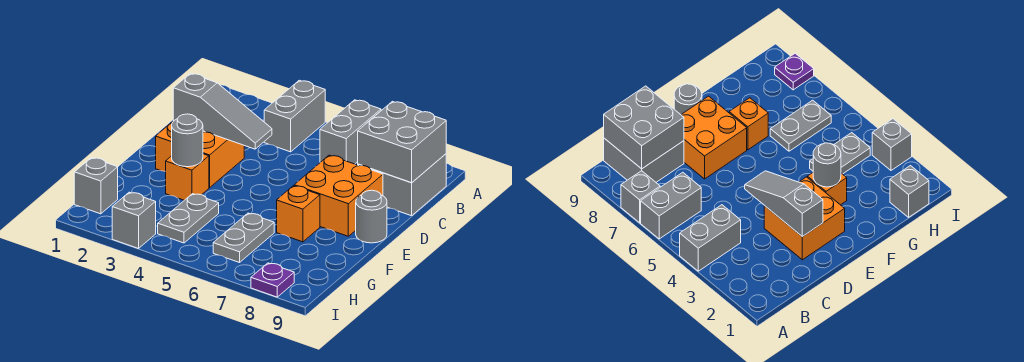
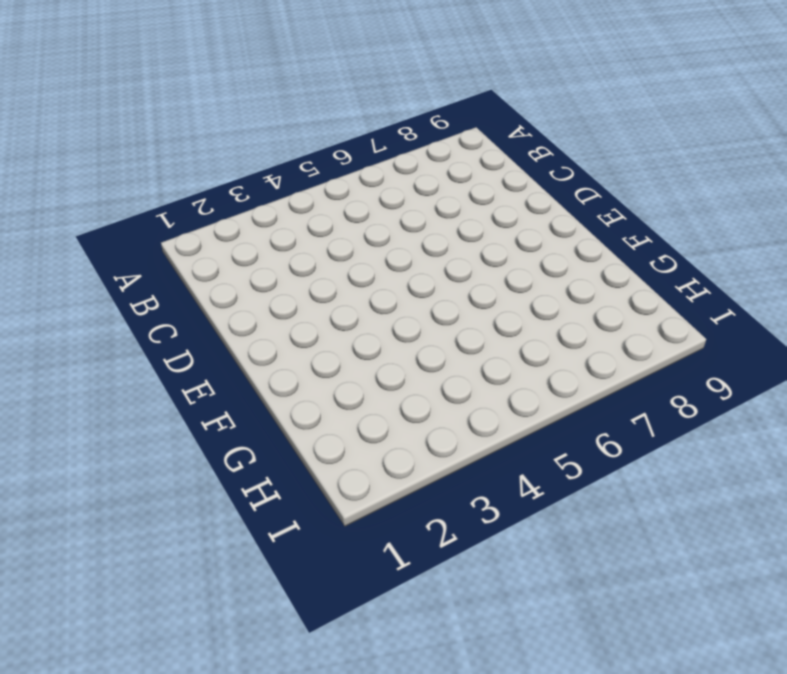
none -> grey 1x2 brick [264,80,325,152]
none -> grey 1x2 brick [320,100,381,164]
none -> grey 1x1 brick [621,171,660,223]

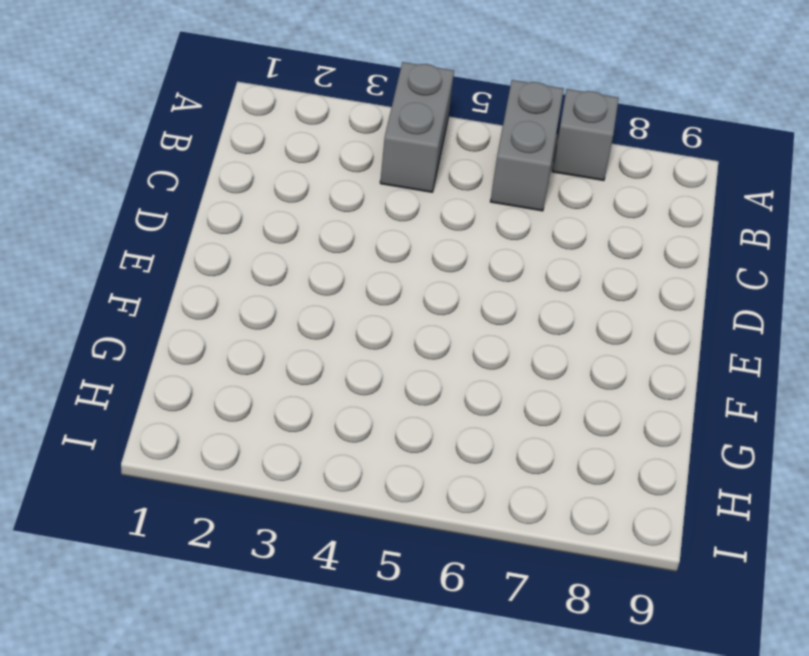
none -> grey 2x2 brick [358,154,446,216]
none -> orange 2x2 brick [156,122,244,188]
none -> orange 2x2 brick [294,155,383,236]

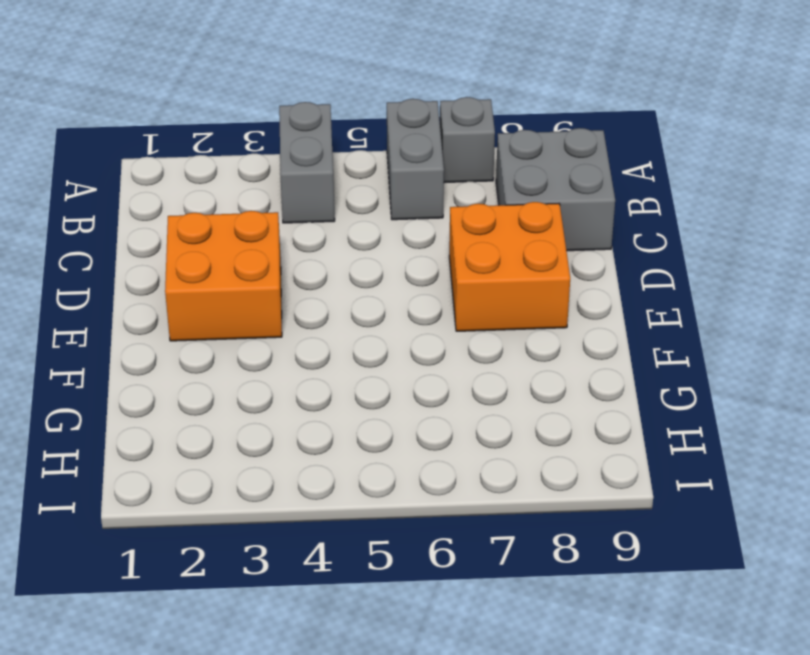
none -> grey 1x1 round brick [356,190,387,243]
none -> orange 1x1 brick [166,154,209,200]
none -> orange 1x1 brick [277,186,320,242]

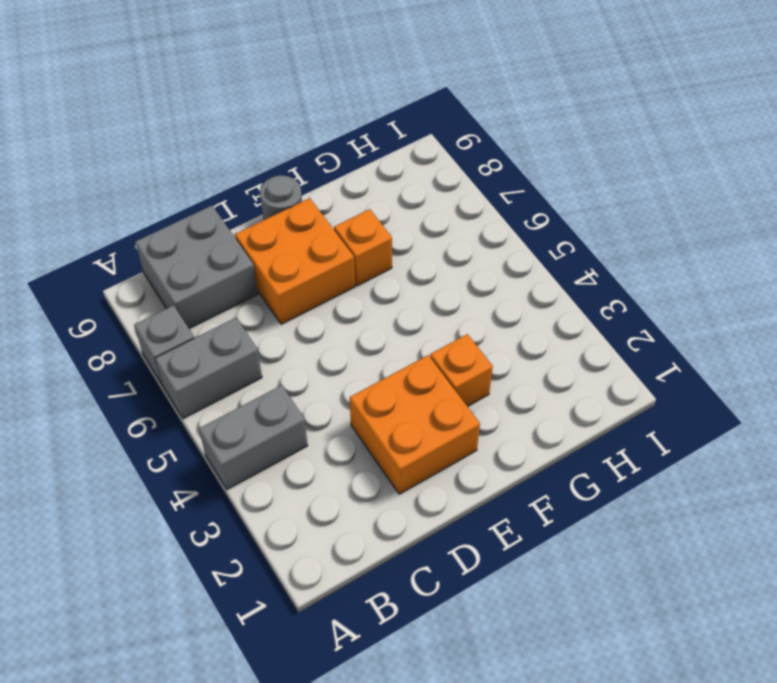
none -> grey 1x2 plate [158,194,219,243]
none -> grey 1x2 plate [213,213,274,263]
none -> grey 1x1 brick [74,158,118,214]

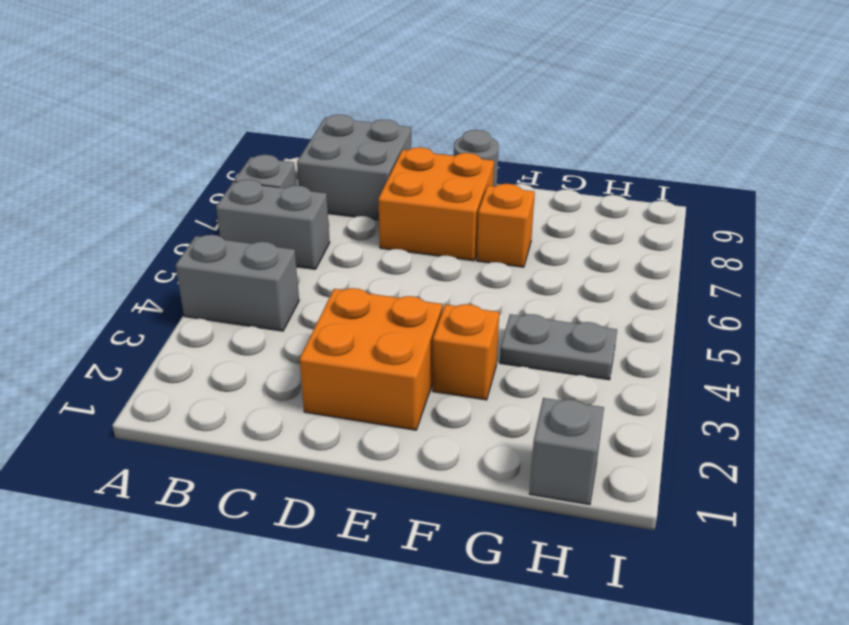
none -> grey 1x2 plate [213,213,274,263]
none -> grey 1x1 brick [112,192,156,249]
none -> purple 1x1 plate [251,263,294,297]

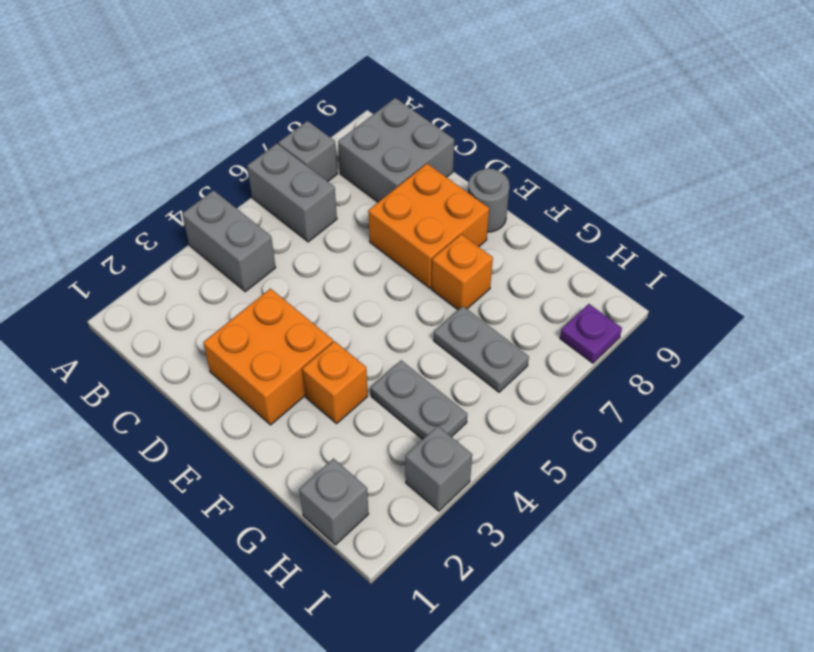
none -> grey 2x2 brick [358,101,446,183]
none -> grey 1x3 slope [173,73,272,149]
none -> grey 1x1 round brick [172,114,203,167]

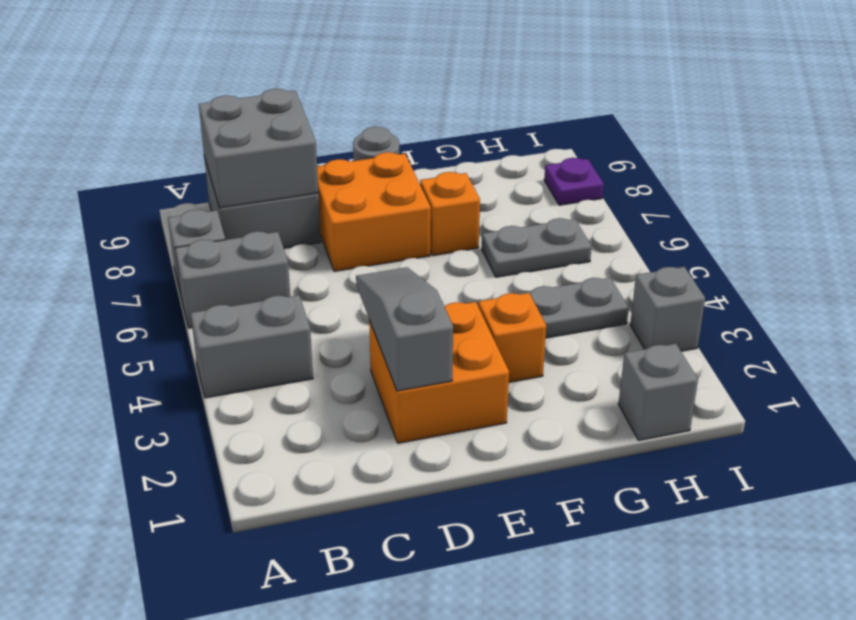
none -> grey 1x1 round brick [172,114,203,167]

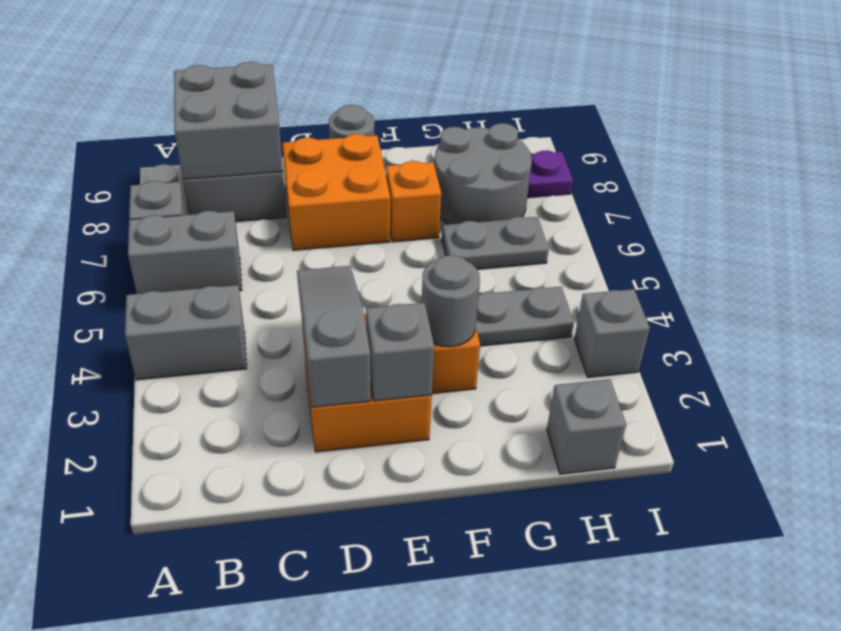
grey 1x1 brick [366,303,434,401] -> none
grey 2x2 round brick [434,123,532,224] -> none

